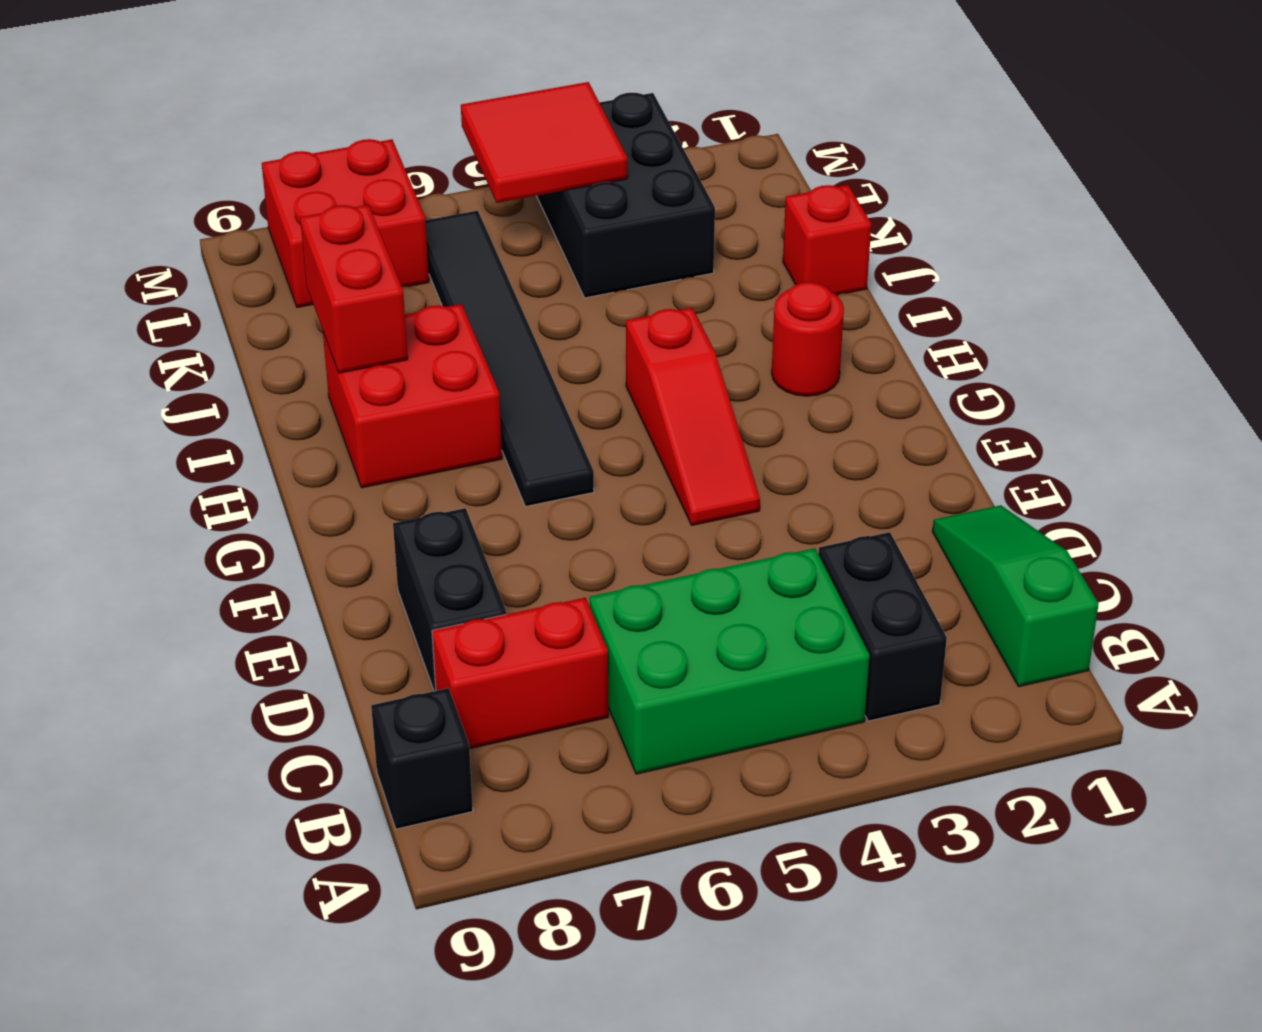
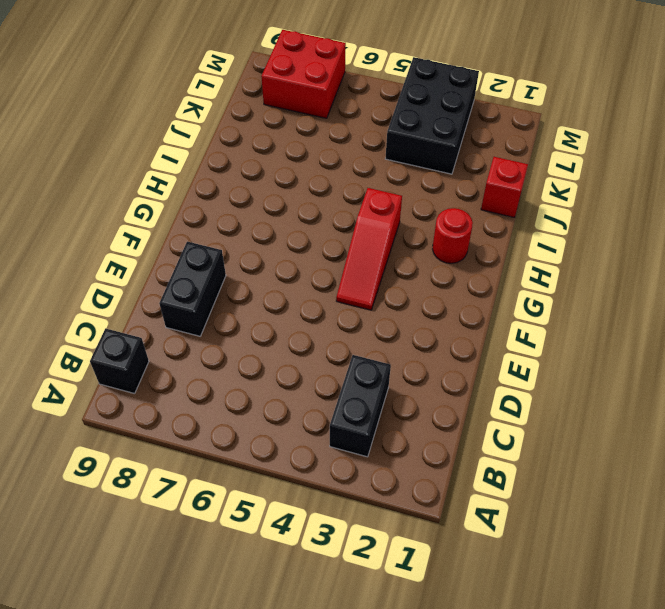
none -> green 1x3 slope [933,505,1099,687]
none -> green 2x3 brick [589,548,870,774]
none -> red 1x2 brick [432,598,608,749]

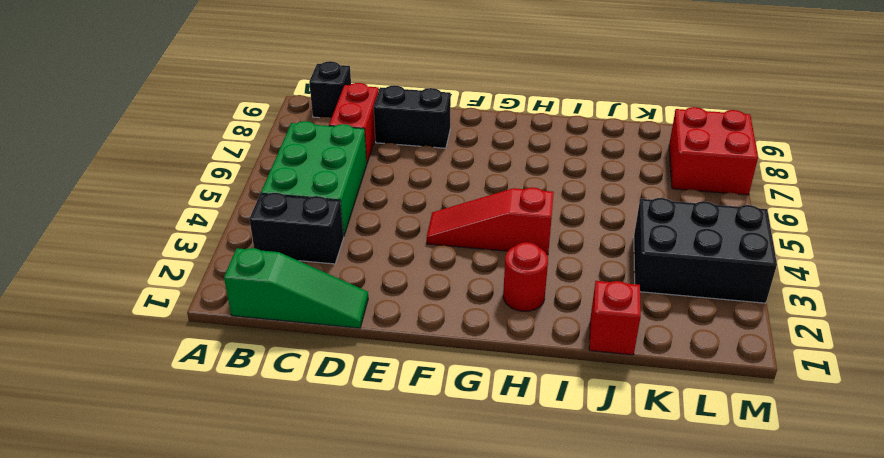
none -> black 1x6 tile [425,211,594,507]
none -> red 2x2 brick [323,304,502,488]
none -> red 1x2 brick [300,205,408,373]

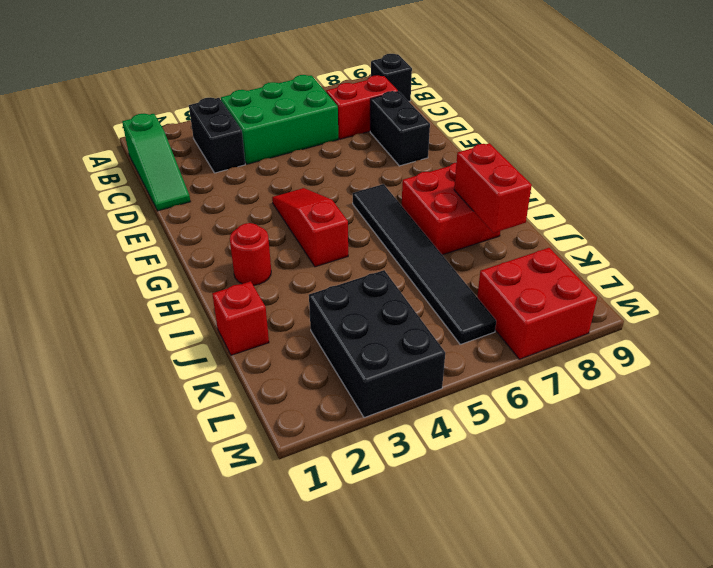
none -> red 2x2 tile [461,82,627,203]

